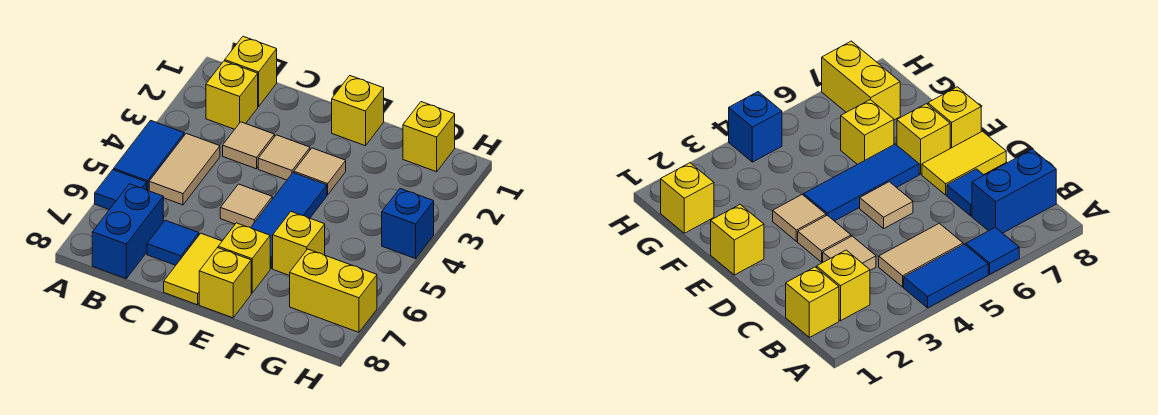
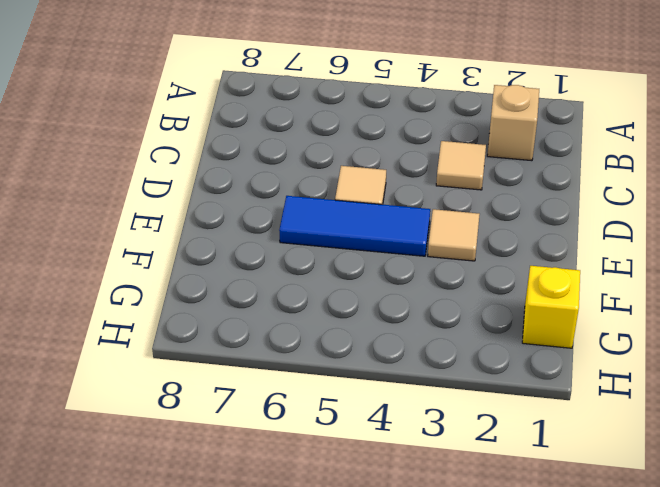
tan 1x1 brick [487,85,539,161] -> yellow 1x1 brick [206,61,258,129]
none -> blue 1x2 tile [114,120,184,191]
none -> blue 1x1 tile [95,170,147,210]
none -> yellow 1x1 brick [225,36,277,107]

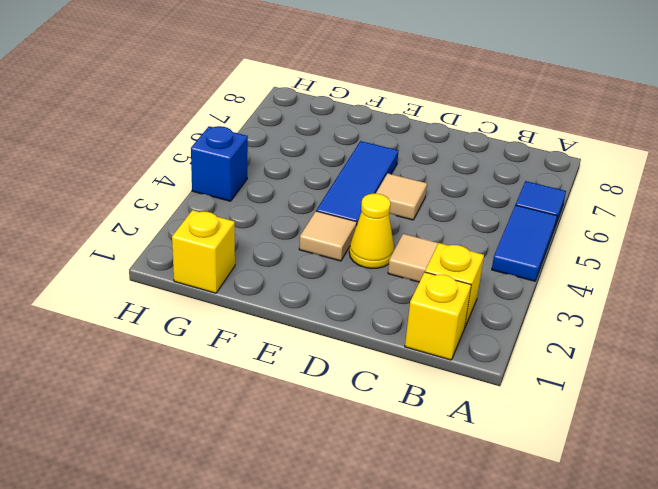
yellow 1x1 cone [349,194,394,269] -> tan 1x1 tile [258,135,310,180]
none -> tan 1x2 tile [149,133,220,205]
none -> blue 1x2 brick [92,184,163,279]
none -> blue 1x1 tile [147,220,199,265]

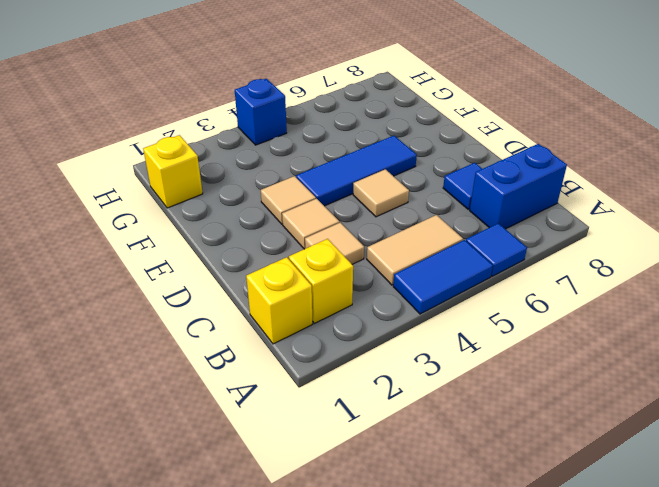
none -> yellow 1x2 tile [164,233,222,305]
none -> yellow 1x1 brick [332,76,384,146]
none -> yellow 1x1 brick [218,223,270,293]

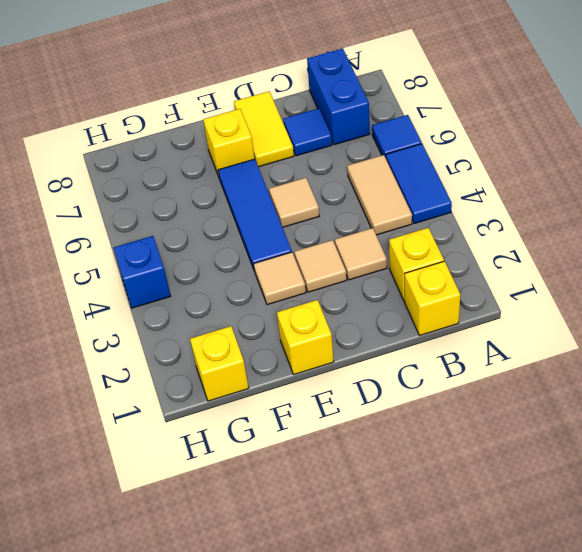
none -> yellow 1x1 brick [199,248,251,318]
none -> yellow 1x1 brick [273,212,325,276]
none -> yellow 1x2 brick [290,249,377,332]

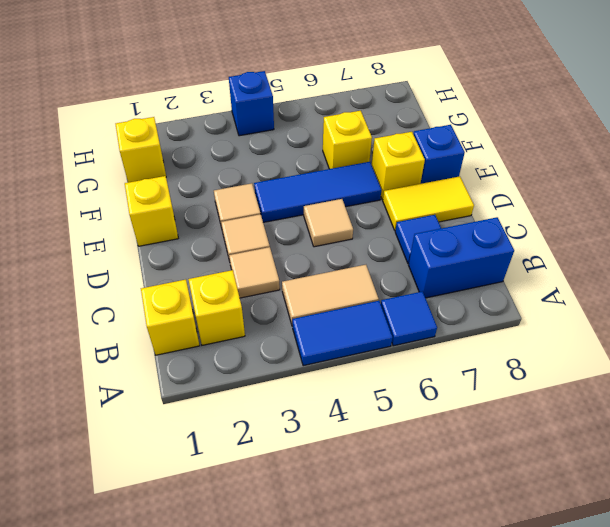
blue 1x1 brick [413,125,465,184] -> yellow 1x1 brick [199,248,251,318]
none -> yellow 1x2 brick [290,249,377,332]

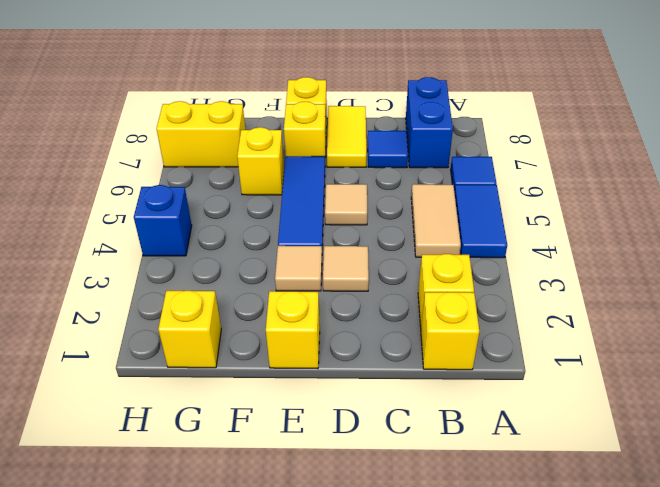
none -> tan 1x1 tile [223,122,275,169]

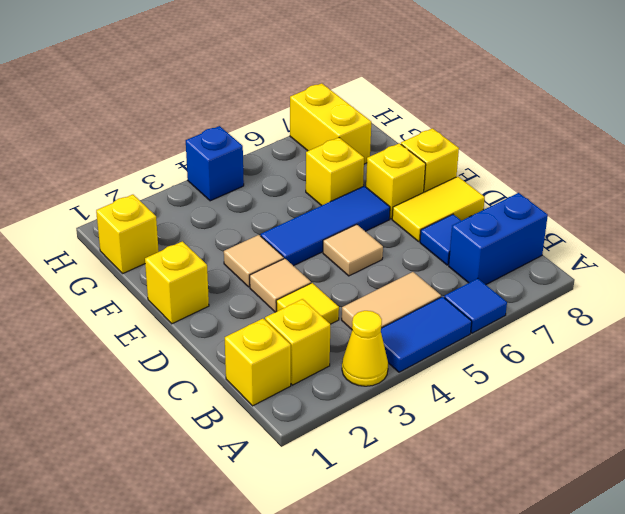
yellow 1x1 cone [342,311,388,386] -> none
yellow 1x1 tile [276,283,339,324] -> tan 1x1 tile [223,122,275,169]

